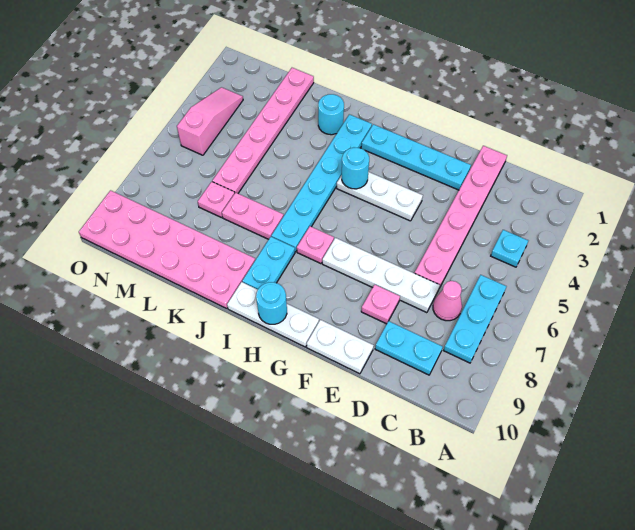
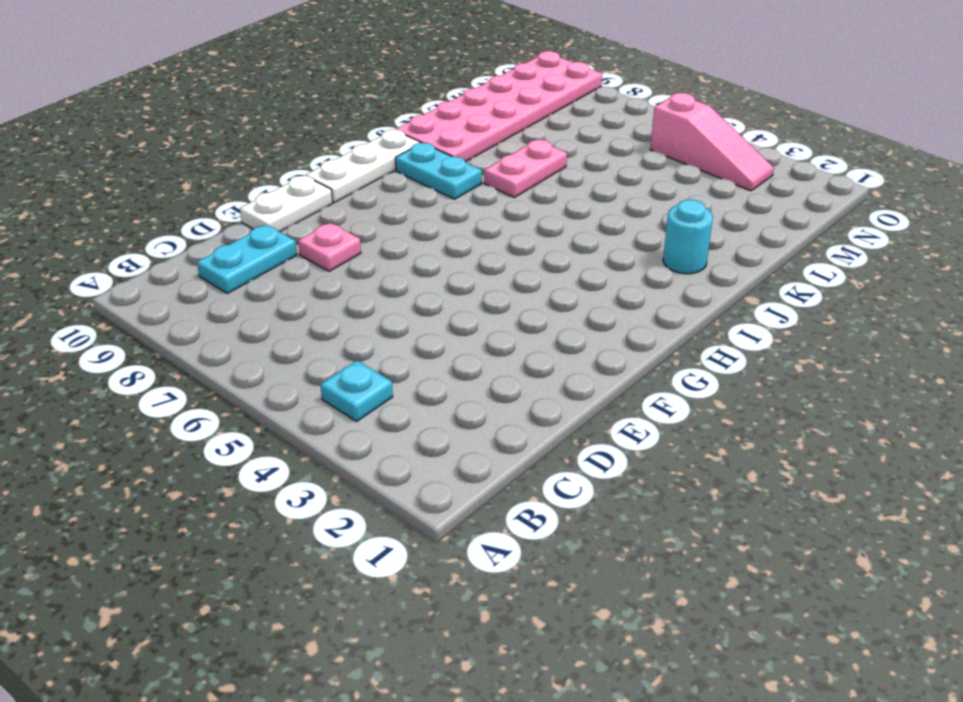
none -> cyan 1x3 plate [444,275,507,363]
none -> pink 1x1 cone [433,281,462,321]
none -> pink 1x6 plate [415,146,507,288]

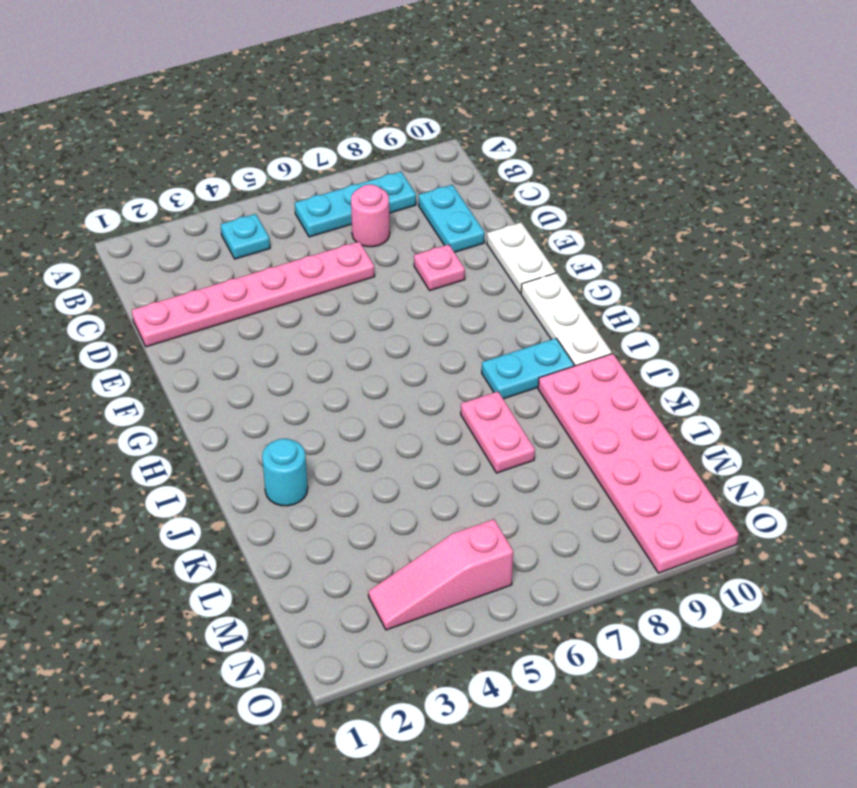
pink 1x1 round brick [351,184,390,247] -> pink 1x1 cone [433,281,462,321]
none -> white 1x4 plate [322,238,440,313]
none -> cyan 1x4 plate [361,124,471,190]
none -> white 1x3 plate [337,172,423,221]

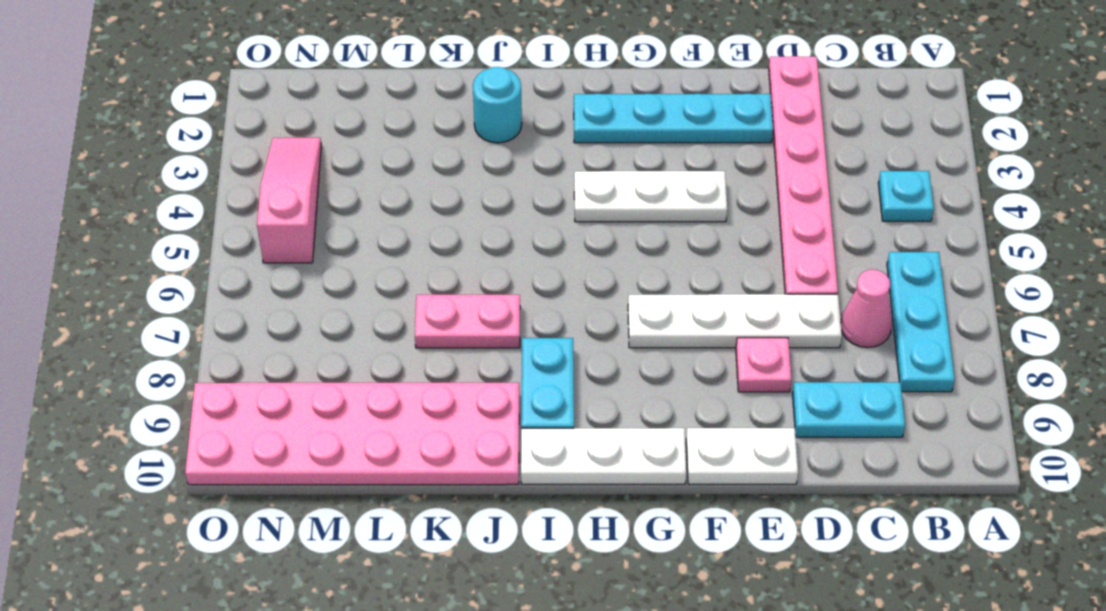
none -> pink 1x1 plate [297,226,334,264]
none -> cyan 1x6 plate [271,114,372,252]
none -> pink 1x6 plate [212,68,314,193]

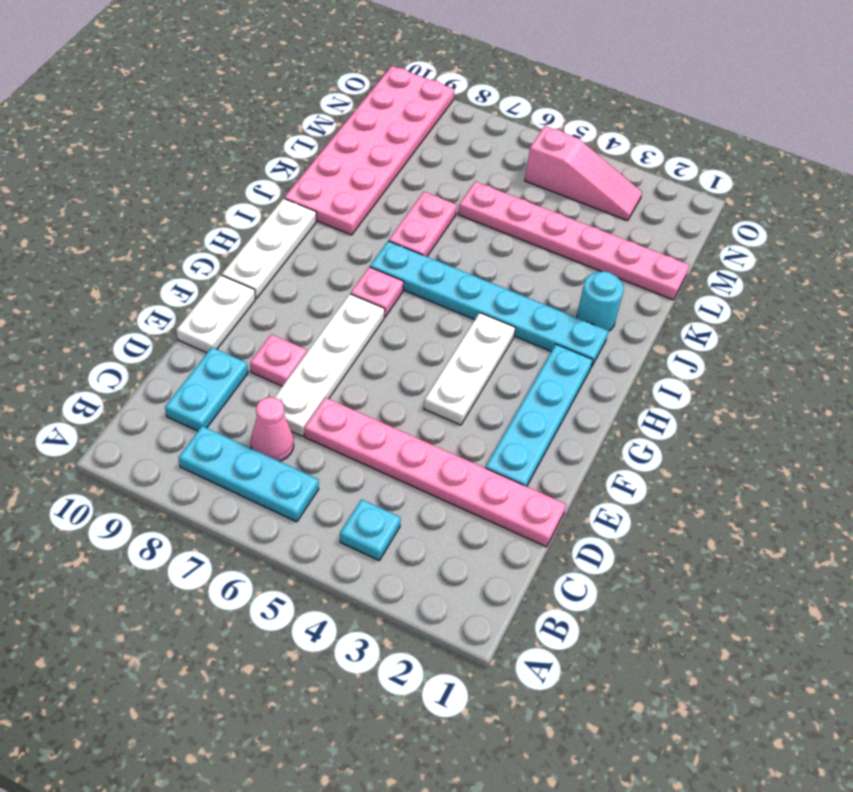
none -> cyan 1x2 plate [242,237,295,290]
none -> pink 1x1 plate [198,182,235,218]
none -> cyan 1x1 round brick [342,147,369,189]

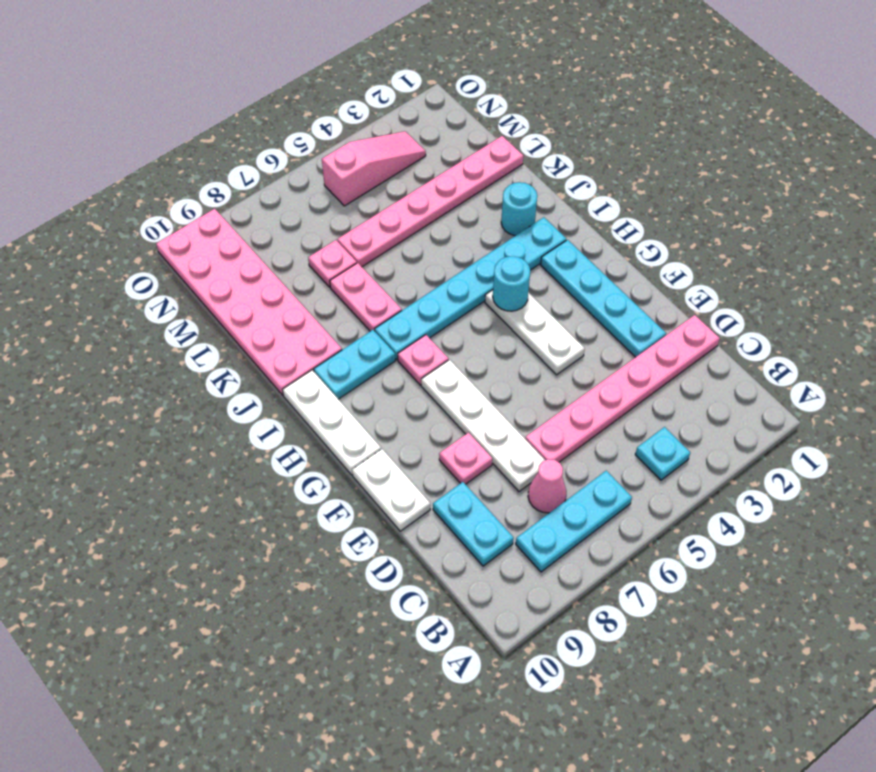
none -> cyan 1x1 round brick [256,282,287,324]

